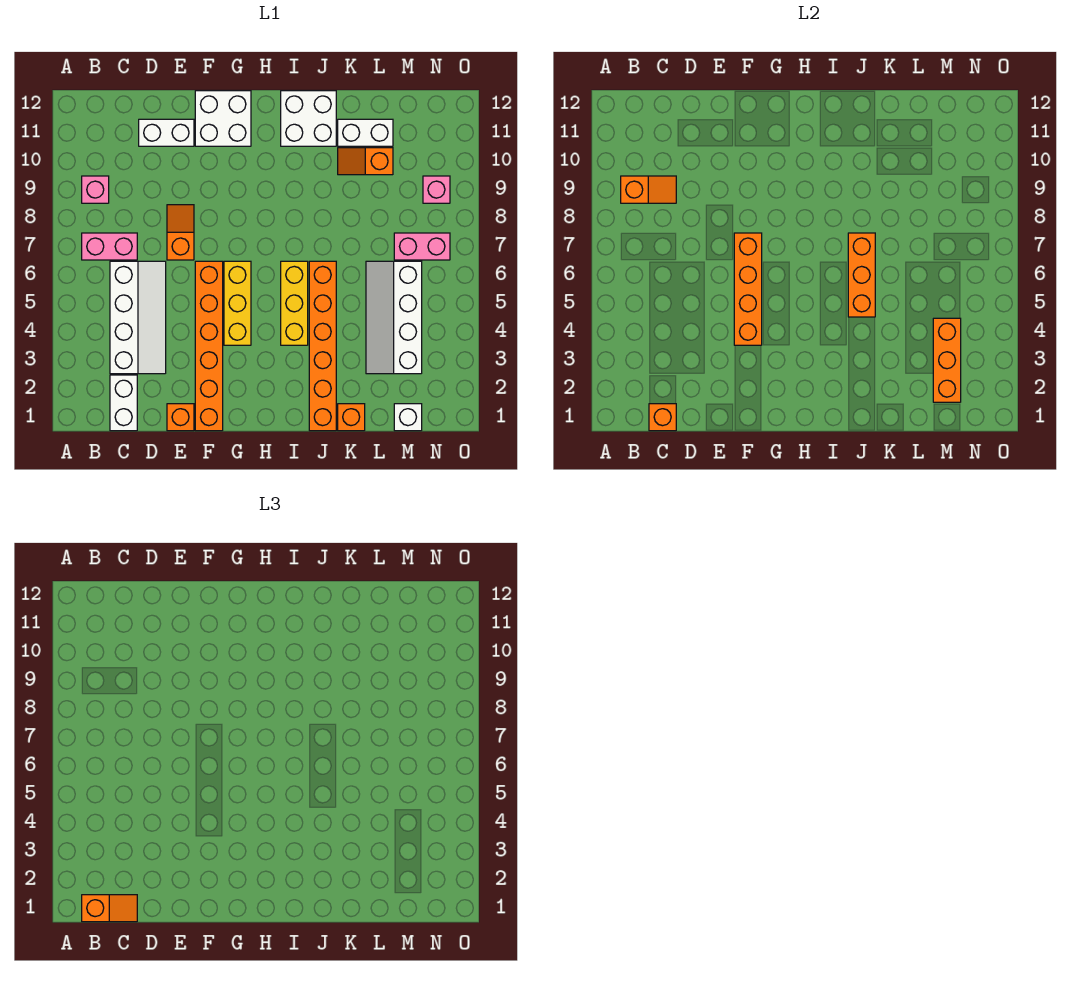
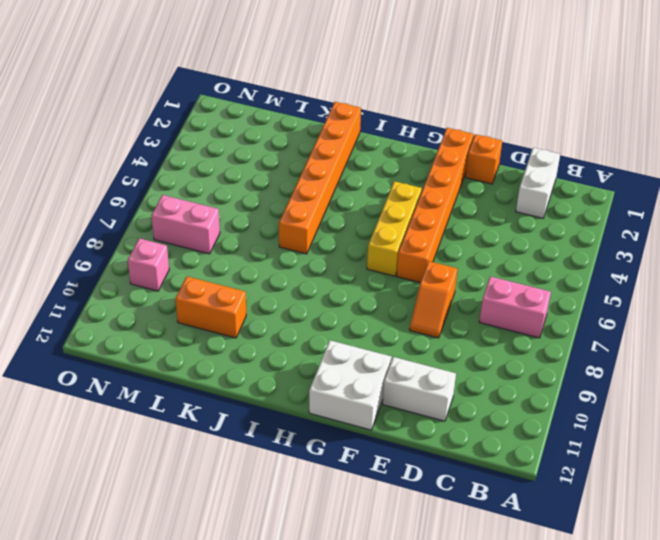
orange 1x2 brick [175,276,246,338] -> orange 1x2 slope [338,148,393,175]
none -> pink 1x1 brick [82,176,109,203]
none -> white 2x4 slope [110,261,166,374]
none -> yellow 1x3 brick [281,261,308,345]

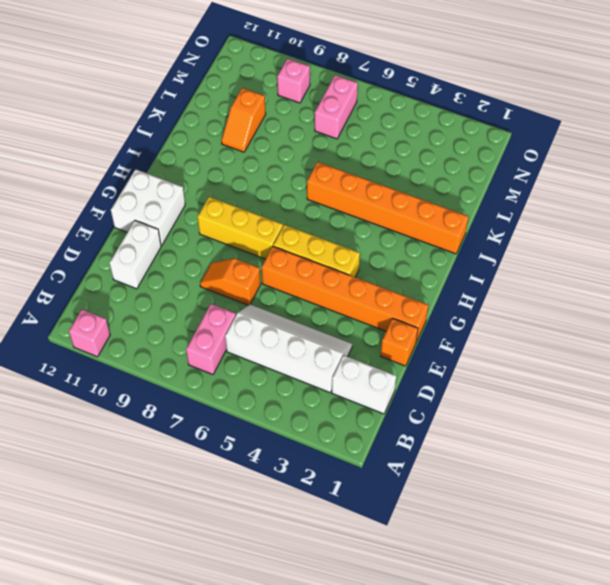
pink 1x1 brick [69,309,110,357] -> pink 1x1 brick moved to [82,176,109,203]
yellow 1x3 brick [198,197,283,259] -> yellow 1x3 brick moved to [281,261,308,345]
none -> white 2x2 brick [281,91,336,146]
none -> orange 1x1 brick [338,404,365,431]
none -> white 1x2 brick [338,119,393,146]

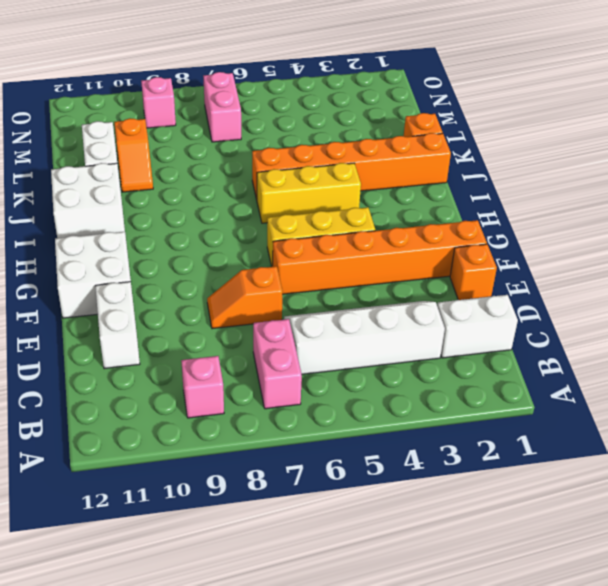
none -> white 2x4 slope [366,261,422,374]
none -> white 1x1 brick [394,404,422,431]
none -> orange 1x2 slope [621,176,676,203]

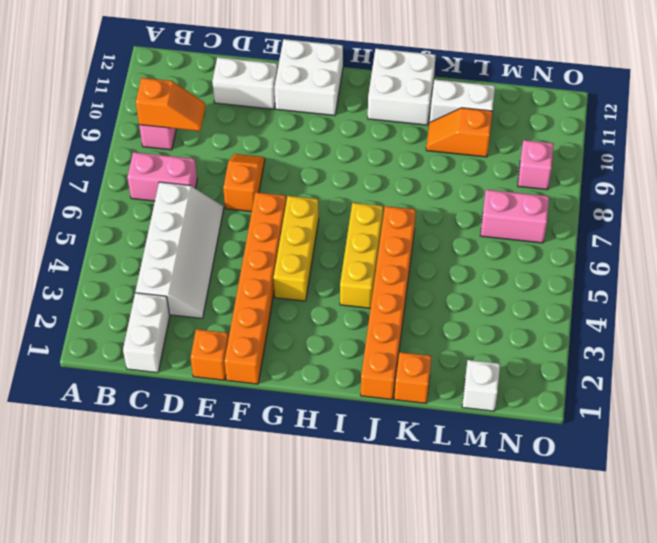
none -> white 2x4 slope [366,261,422,374]
none -> orange 1x1 brick [649,404,676,431]
none -> orange 1x4 brick [734,233,762,345]

